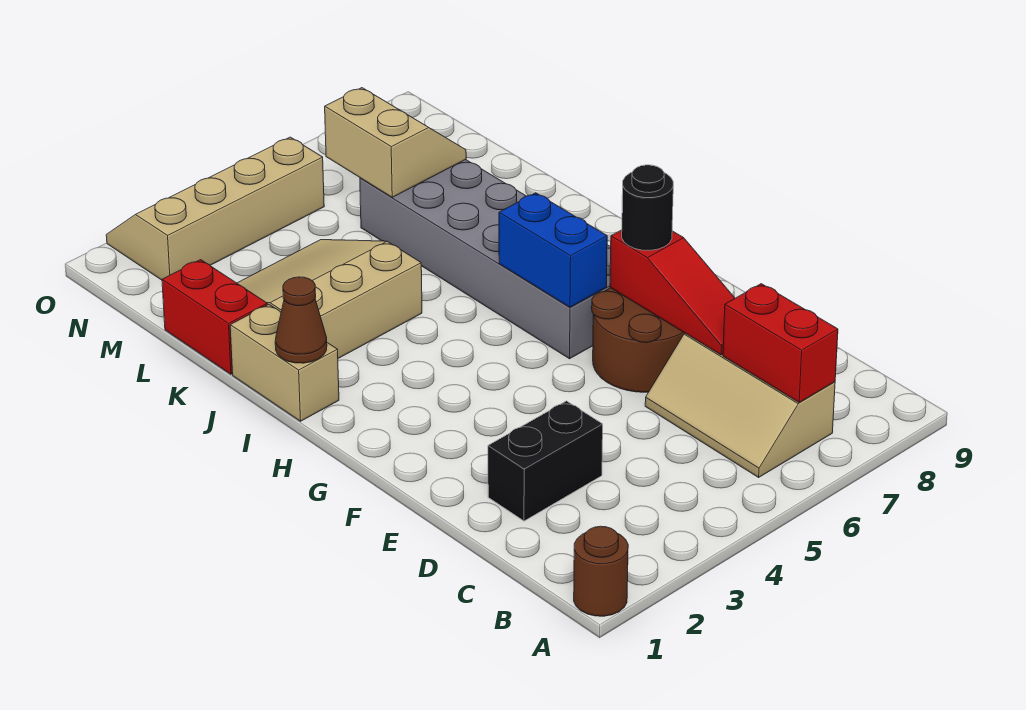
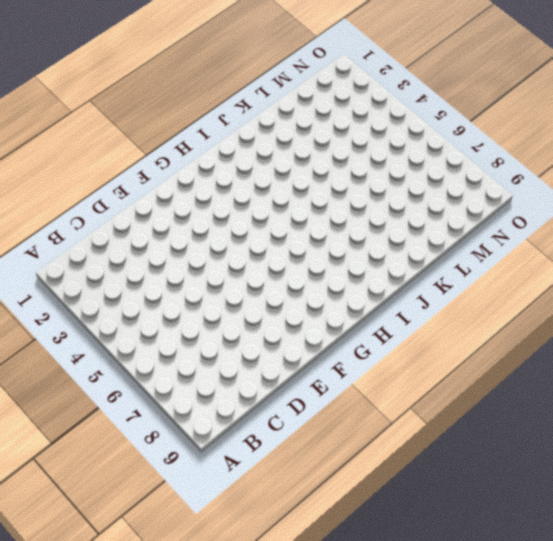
none -> brown 1x1 round brick [574,526,628,616]
none -> tan 2x3 slope [645,333,835,477]
none -> black 1x2 brick [488,401,603,521]

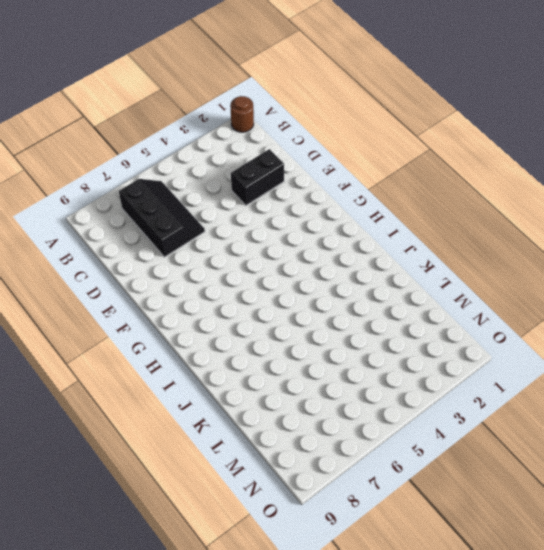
black 2x3 slope [119,179,205,257] -> tan 2x3 slope [645,333,835,477]
none -> brown 2x2 round brick [592,288,685,392]
none -> grey 2x6 brick [360,160,611,359]
none -> tan 1x2 brick [230,305,339,421]

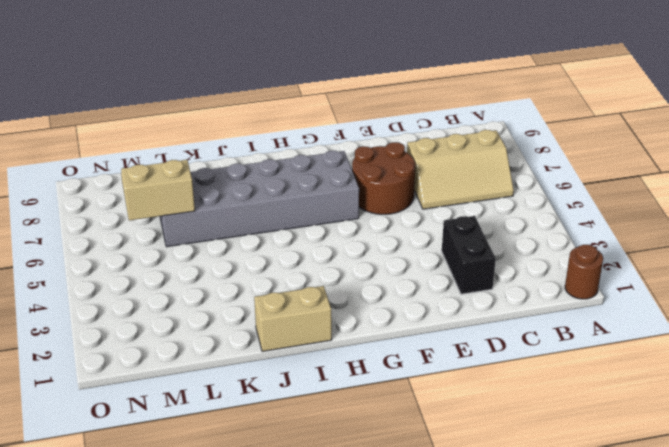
none -> tan 3x3 slope [237,240,422,358]
none -> red 1x2 brick [162,260,267,374]
none -> tan 2x4 slope [106,137,324,280]

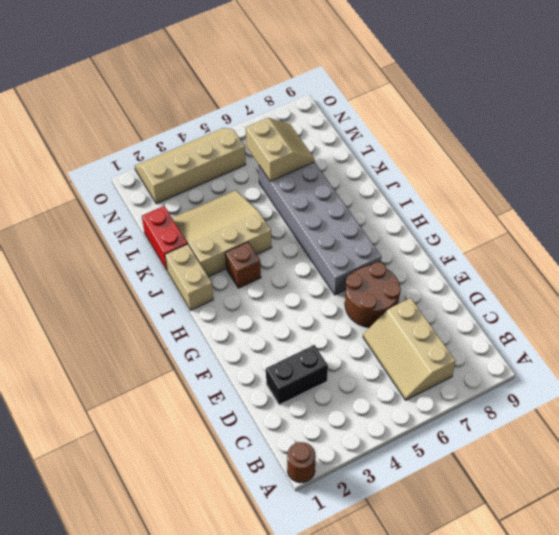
brown 1x1 brick [225,242,261,288] -> none
none -> red 1x2 brick [723,284,838,402]
none -> red 1x3 slope [610,230,735,355]
none -> blue 1x2 brick [499,193,607,307]

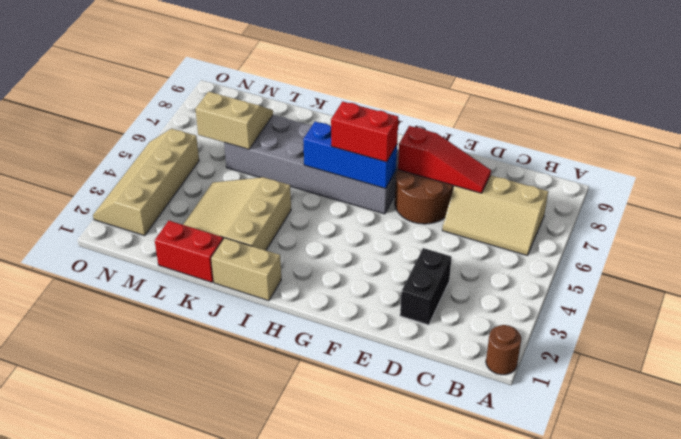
blue 1x3 brick [303,122,397,189] -> blue 1x2 brick [499,193,607,307]
red 1x2 brick [331,101,398,162] -> red 1x2 brick moved to [723,284,838,402]
none -> brown 1x1 cone [275,277,327,363]
none -> black 1x1 round brick [622,165,673,250]

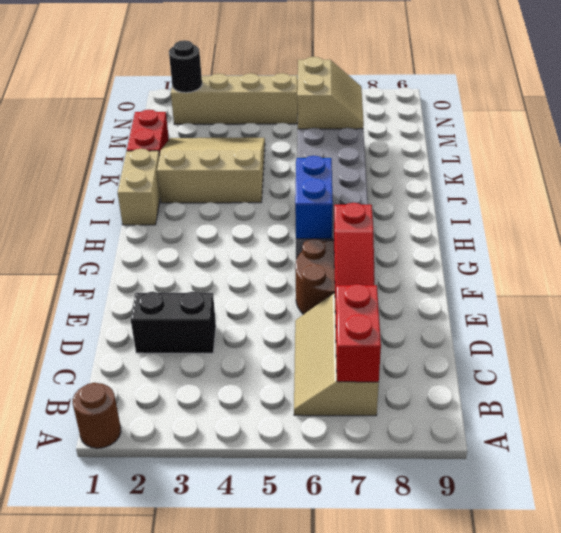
black 1x1 round brick [169,40,202,93] -> black 1x1 round brick moved to [622,165,673,250]
none -> brown 1x1 cone [275,277,327,363]

